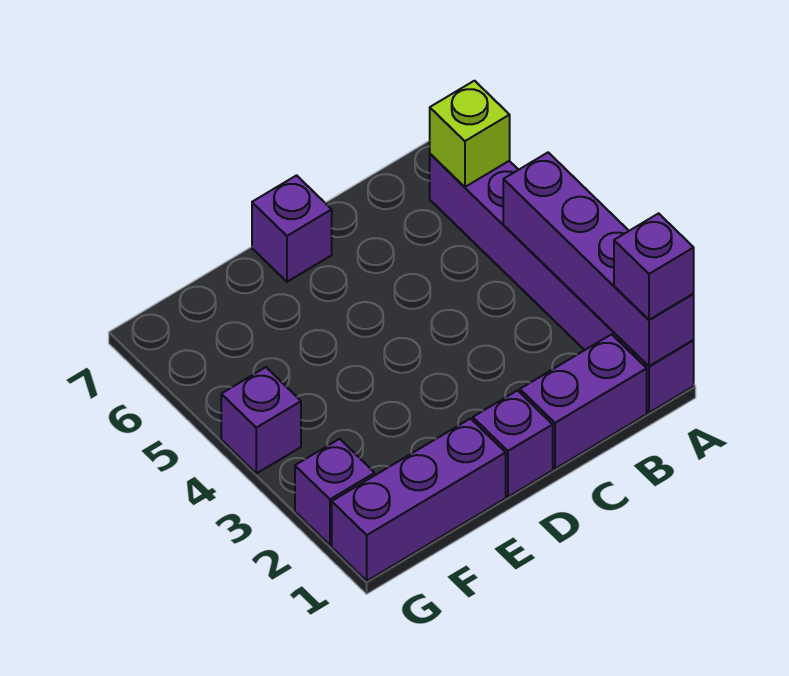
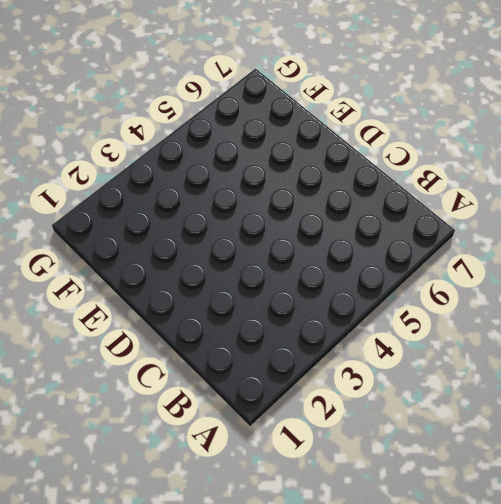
none -> purple 1x6 brick [430,154,694,413]
none -> purple 1x2 brick [520,334,647,469]

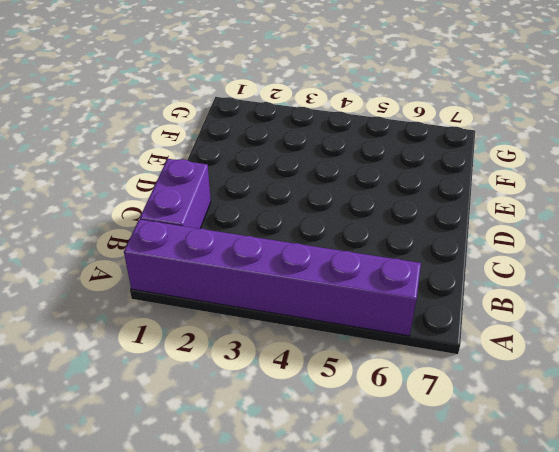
none -> purple 1x1 brick [473,391,553,497]
none -> purple 1x1 brick [252,175,332,282]

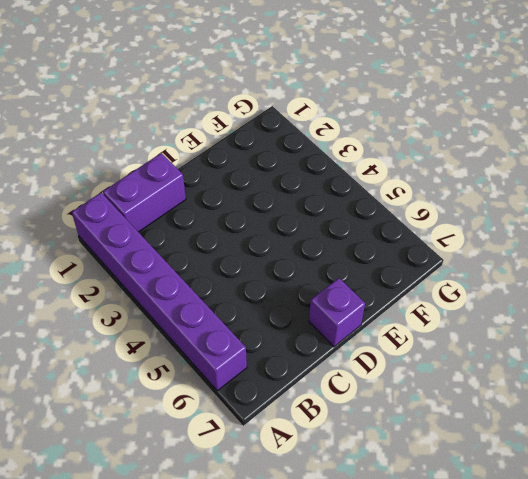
none -> purple 1x1 brick [473,391,553,497]
none -> purple 1x3 brick [332,419,506,581]

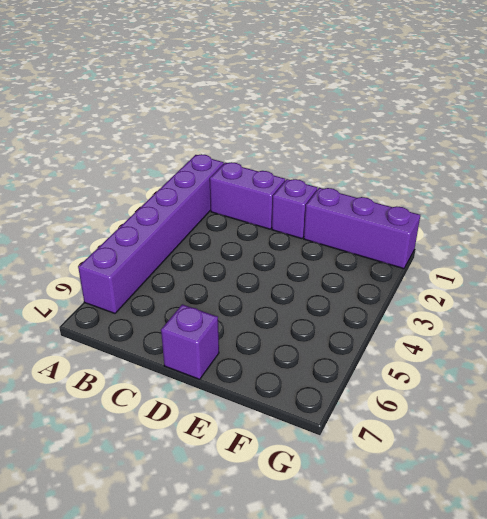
none -> purple 1x1 brick [295,439,375,545]
none -> purple 1x1 brick [221,367,301,473]

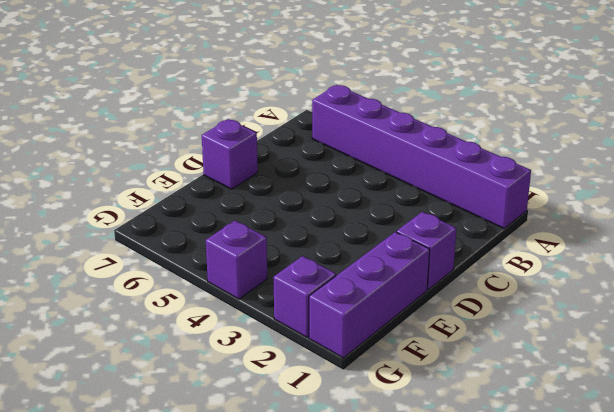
none -> purple 1x2 brick [520,334,647,469]
none -> purple 1x4 brick [503,152,694,366]

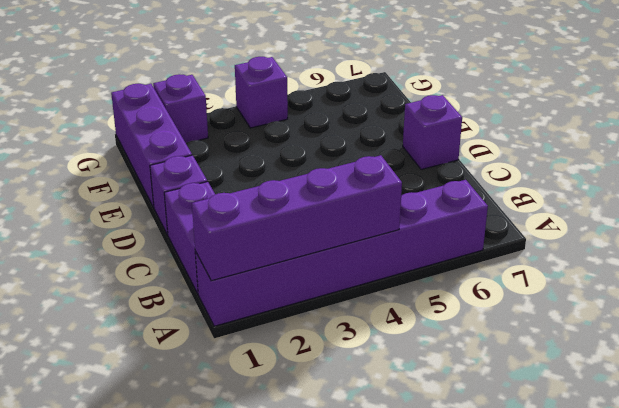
none -> lime 1x1 brick [430,81,510,187]
none -> purple 1x1 brick [614,213,694,320]

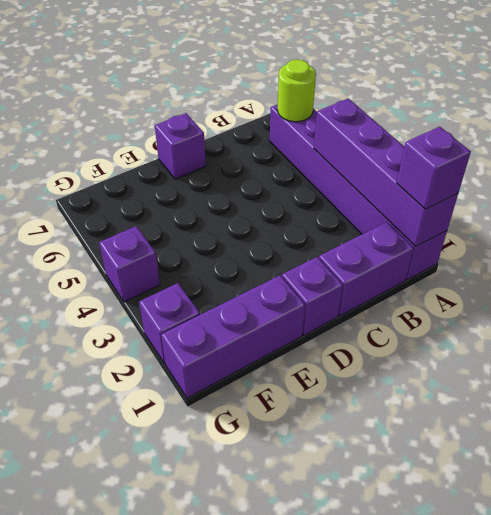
lime 1x1 round brick [277,60,316,122] -> lime 1x1 brick [430,81,510,187]

